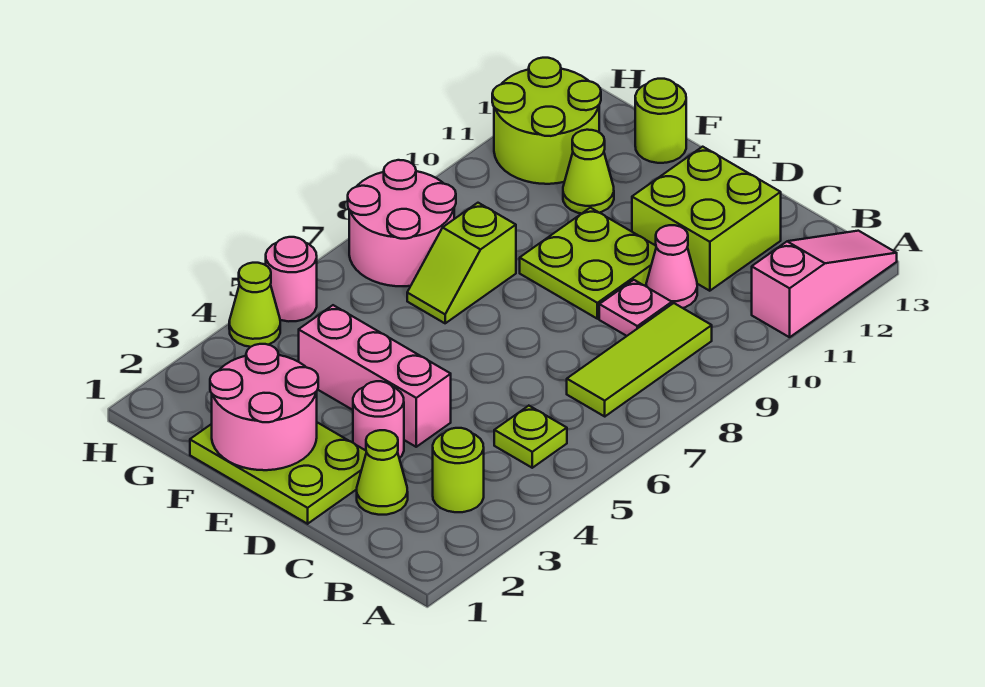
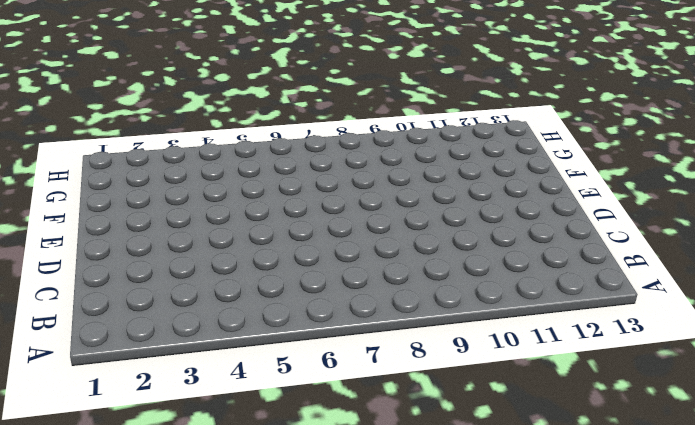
none -> pink 1x3 slope [752,231,897,337]
none -> lime 1x1 round brick [433,428,484,512]
none -> lime 1x1 plate [494,406,567,468]

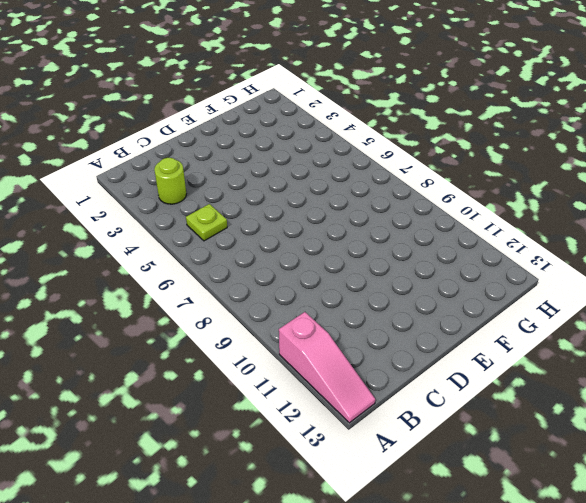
none -> lime 1x3 tile [567,303,712,416]
none -> lime 1x1 cone [357,430,408,515]
none -> pink 1x1 plate [599,280,672,336]

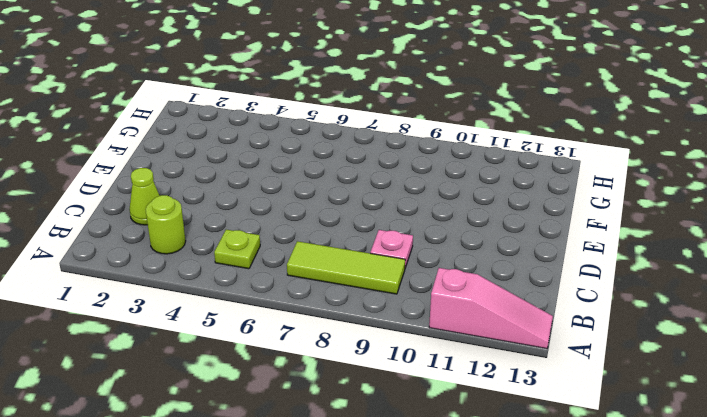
none -> pink 1x1 cone [646,225,697,308]
none -> lime 2x2 brick [632,147,781,291]
none -> lime 2x3 plate [190,422,366,524]

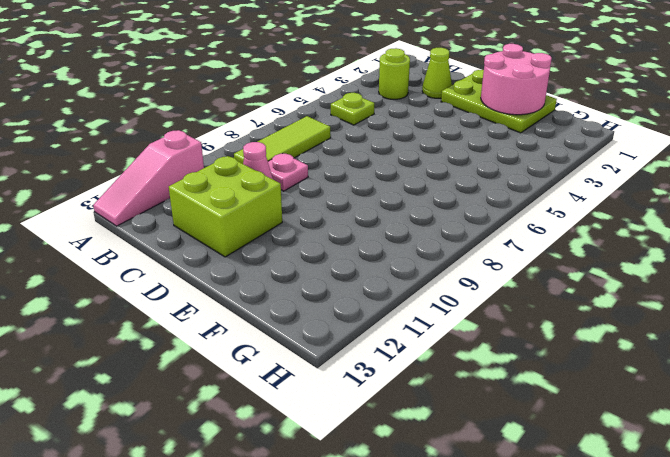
none -> pink 1x1 round brick [353,381,404,458]
none -> pink 1x3 brick [299,305,451,447]
none -> lime 2x2 plate [520,208,656,319]

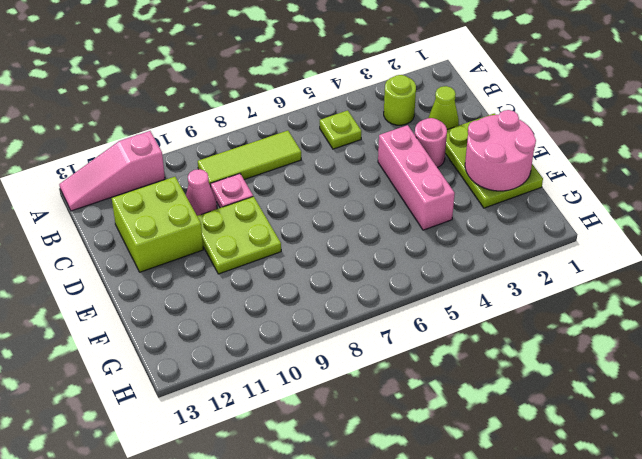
none -> lime 1x2 slope [407,203,516,323]
none -> lime 1x1 cone [563,130,614,214]
none -> lime 1x1 round brick [635,79,686,163]

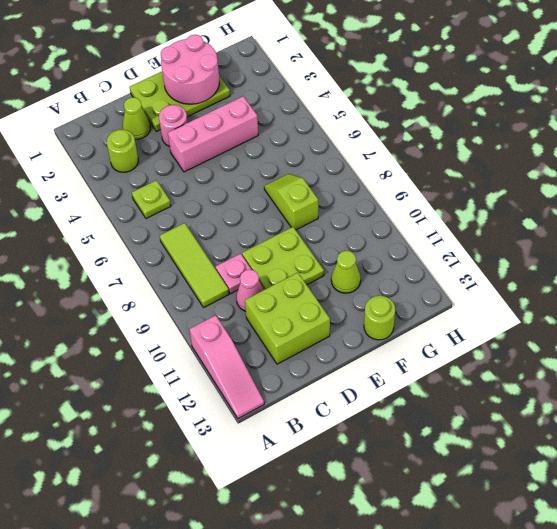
none -> pink 2x2 round brick [348,160,456,286]
none -> lime 2x2 round brick [492,58,601,184]
none -> lime 1x1 cone [229,263,280,347]

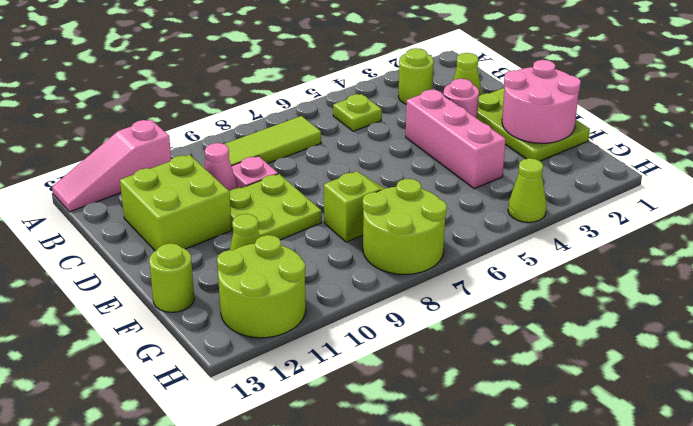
lime 2x2 round brick [362,179,447,274] -> pink 2x2 round brick [348,160,456,286]
none -> pink 1x1 round brick [266,237,317,321]

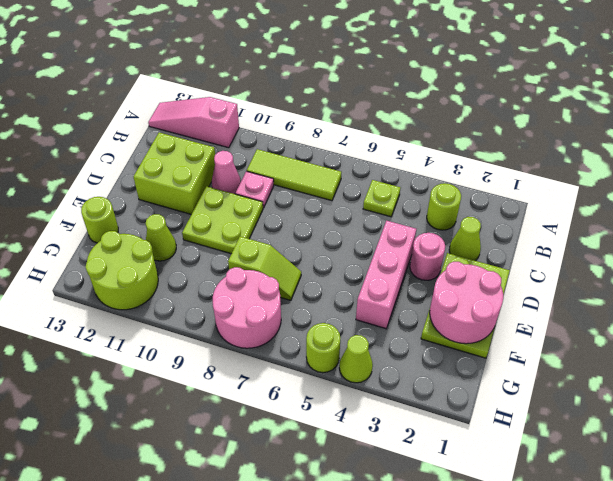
lime 1x1 round brick [306,323,340,373] -> pink 1x1 round brick [266,237,317,321]

